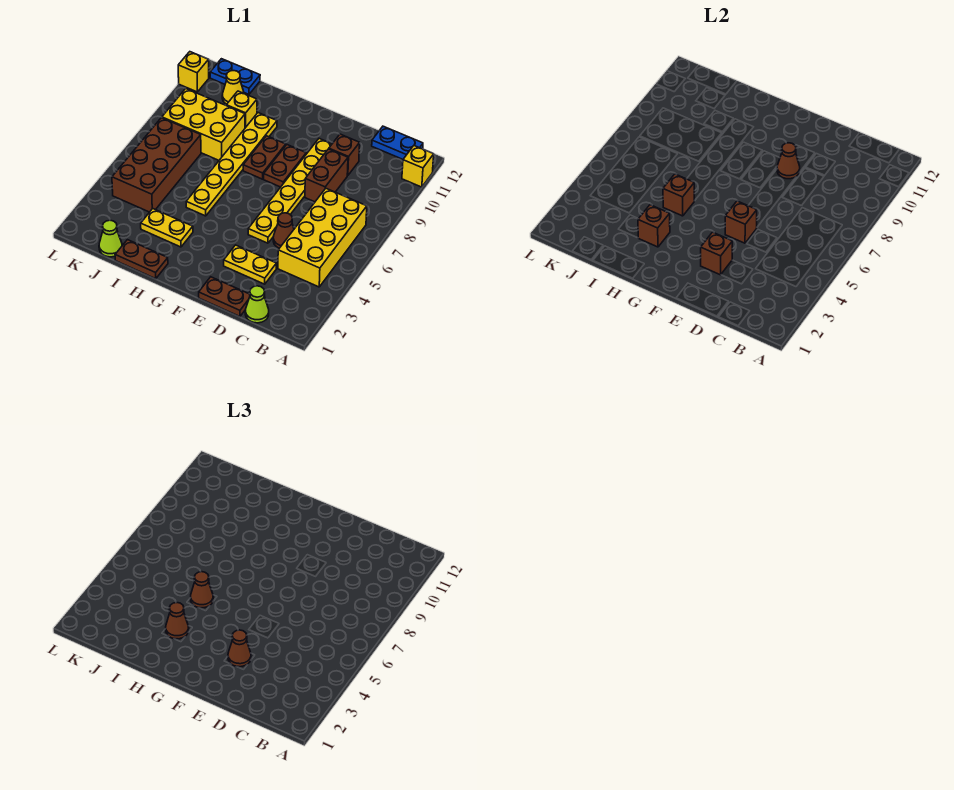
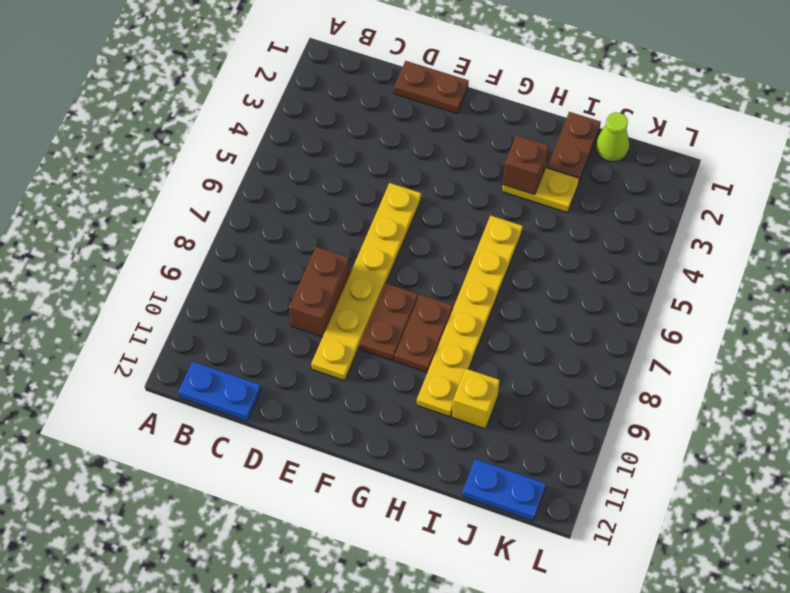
brown 1x2 plate [548,112,601,182] -> brown 1x2 plate turned to [115,240,168,279]
none -> yellow 1x1 brick [402,146,434,187]
none -> yellow 2x4 brick [278,188,367,287]
none -> lime 1x1 cone [245,286,269,323]
none -> yellow 1x2 plate [224,245,276,284]

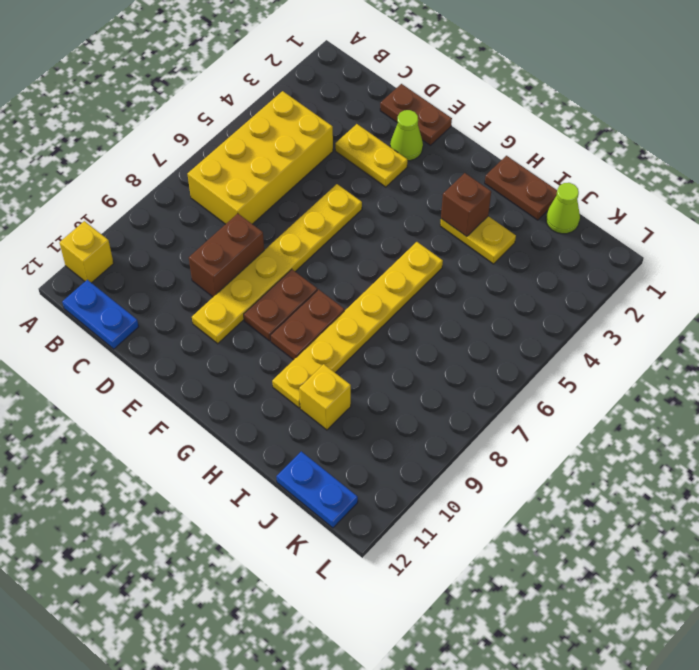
lime 1x1 cone [390,110,423,161] -> lime 1x1 cone moved to [245,286,269,323]
none -> brown 1x1 cone [273,213,294,248]
none -> brown 1x1 brick [329,134,360,176]
none -> yellow 2x3 brick [162,89,245,160]
none -> brown 2x4 brick [112,118,201,212]

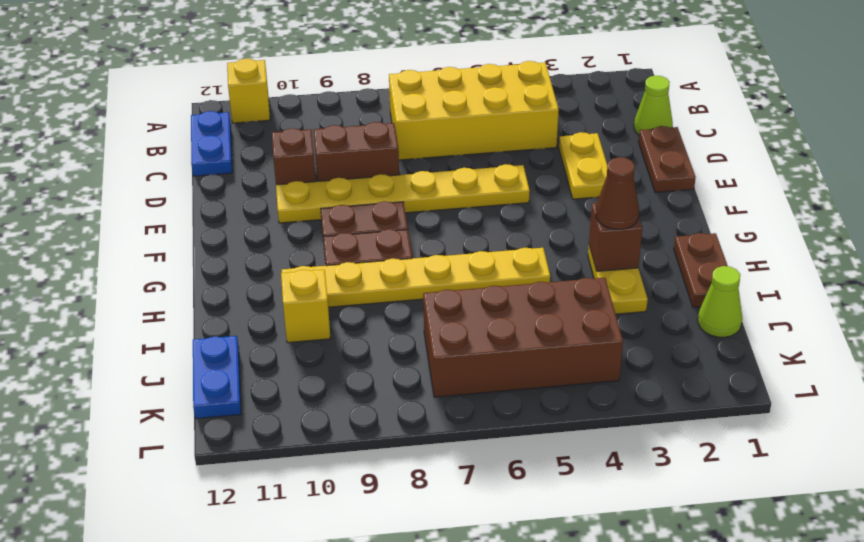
none -> brown 1x1 cone [273,213,294,248]
none -> yellow 2x3 brick [162,89,245,160]
none -> yellow 1x1 cone [222,71,244,104]
none -> yellow 1x1 brick [178,52,209,92]

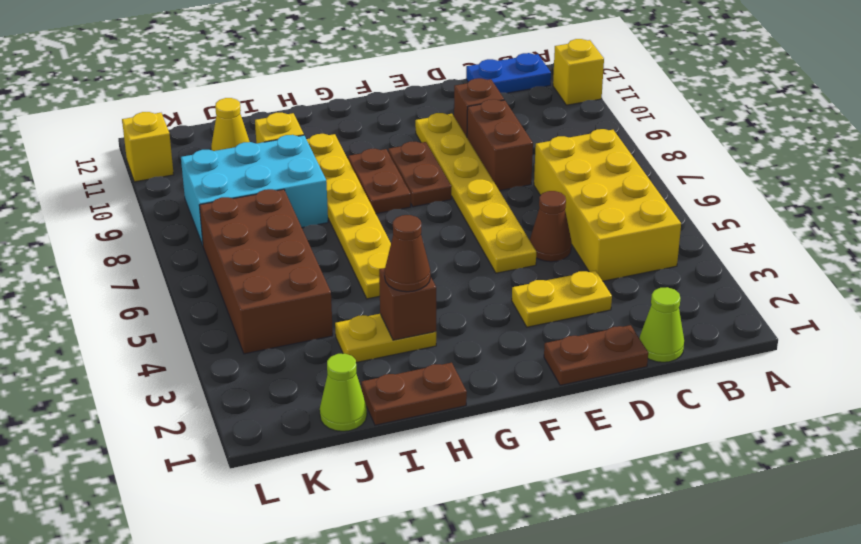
cyan 2x3 brick [181,135,328,245] -> yellow 2x3 brick [162,89,245,160]
none -> blue 1x2 plate [210,59,260,94]
none -> brown 1x1 brick [701,232,732,275]
none -> brown 1x1 brick [725,201,757,243]
none -> brown 1x1 cone [777,143,800,179]

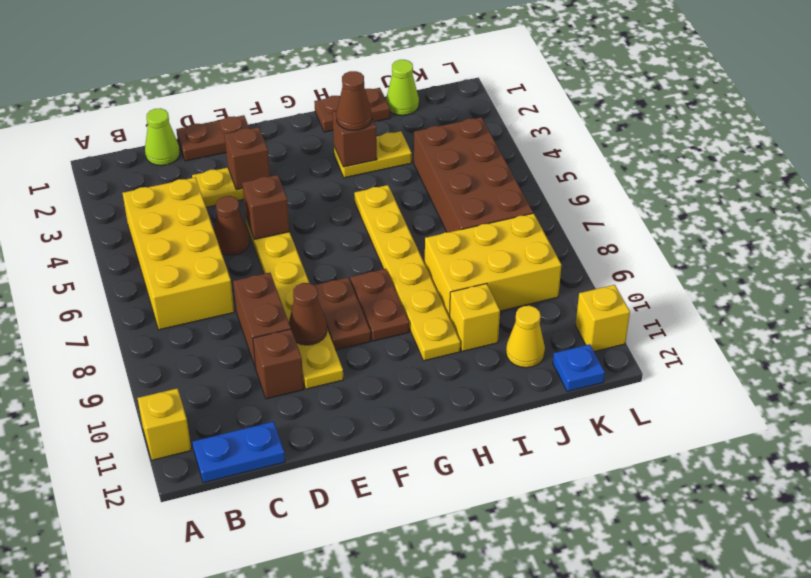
blue 1x1 plate [553,344,605,392] -> blue 1x2 plate [210,59,260,94]
none -> brown 1x1 brick [663,174,694,216]
none -> brown 1x1 cone [228,630,251,667]
none -> brown 1x1 cone [191,572,213,608]

